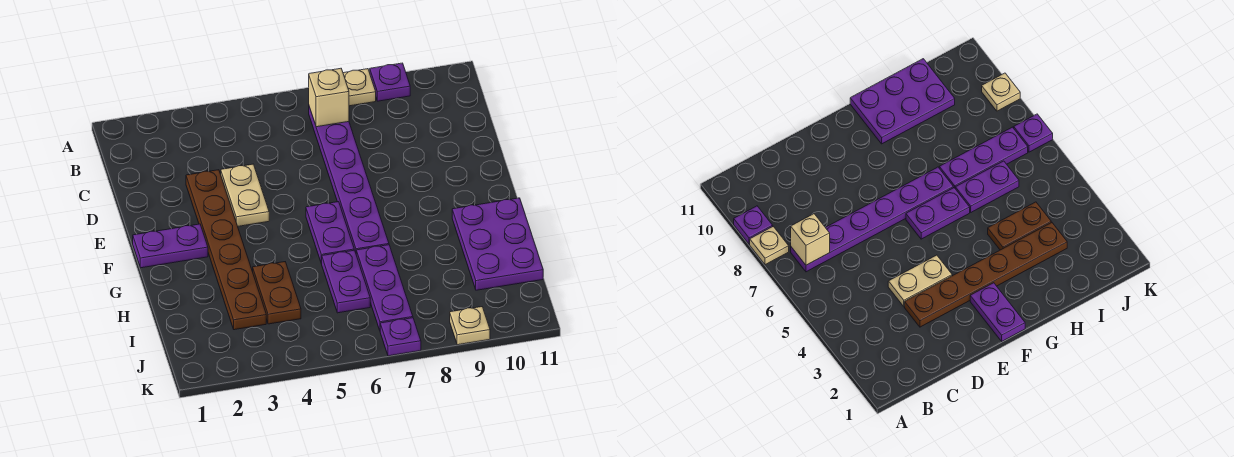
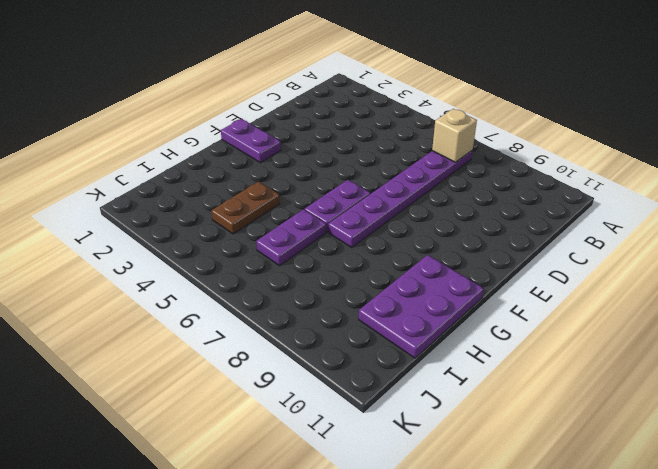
none -> tan 1x1 plate [343,69,376,106]
none -> purple 1x1 plate [370,63,410,101]
none -> brown 1x6 plate [186,170,266,330]

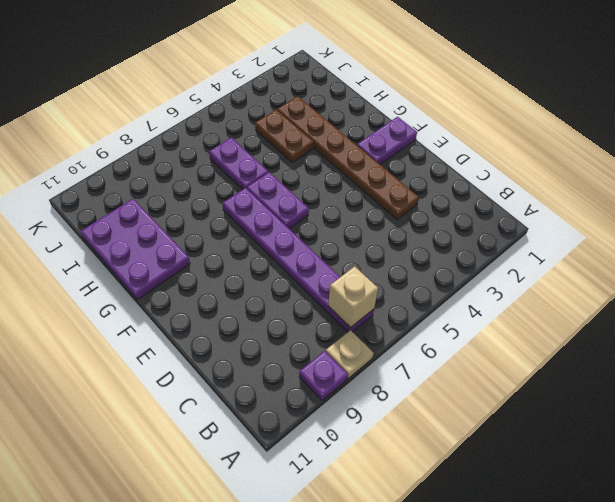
none -> tan 1x2 plate [221,164,269,226]
none -> purple 1x3 plate [356,245,413,330]
none -> purple 1x1 plate [380,318,421,356]

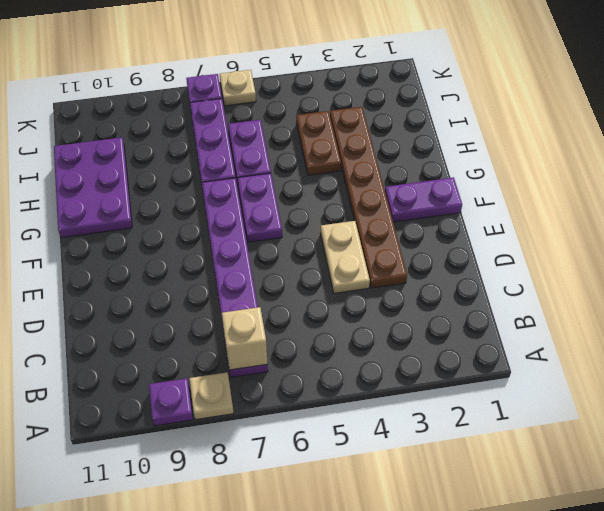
tan 1x1 plate [220,70,256,106] -> tan 1x1 plate moved to [450,307,490,345]

